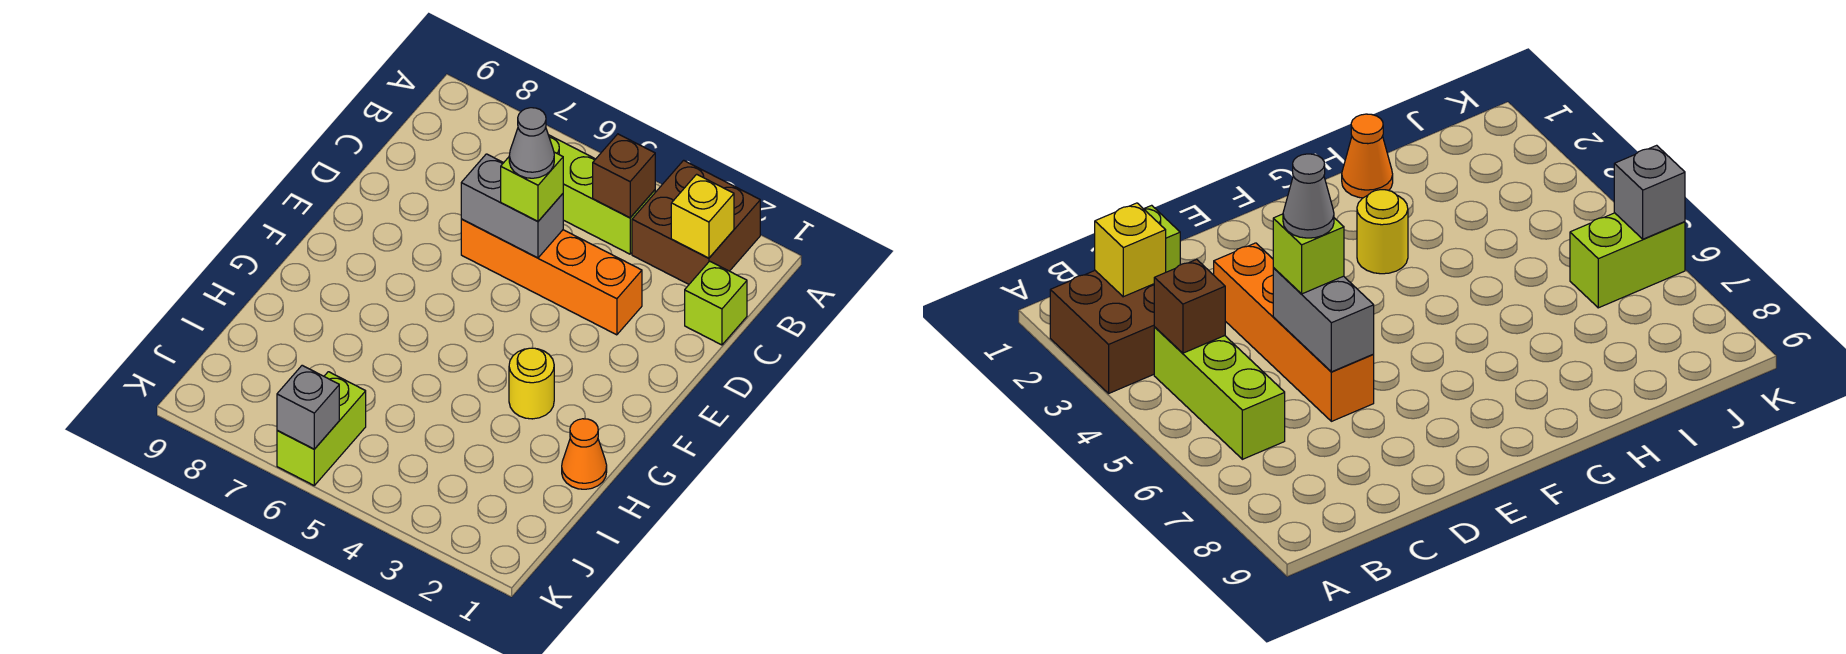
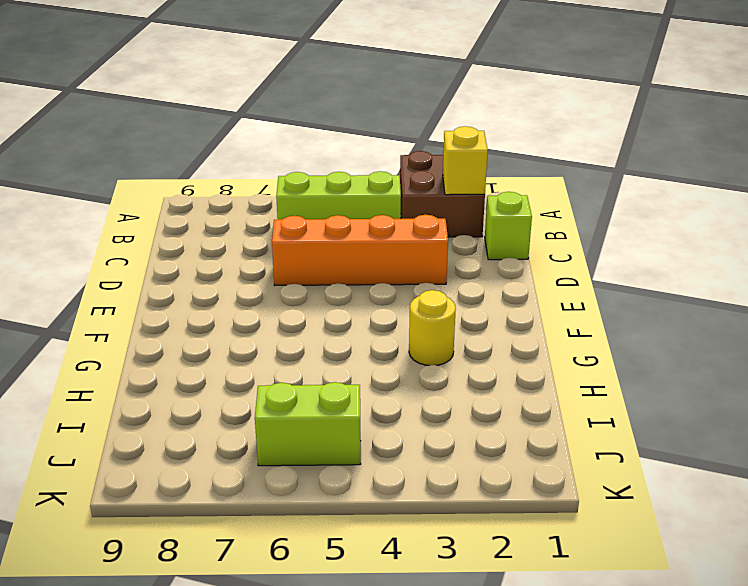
lime 1x2 brick [255,382,361,466] -> lime 1x2 brick turned to [277,372,366,485]
none -> orange 1x1 cone [562,419,607,489]
none -> brown 1x1 brick [593,134,655,218]
none -> grey 1x2 brick [461,154,563,258]

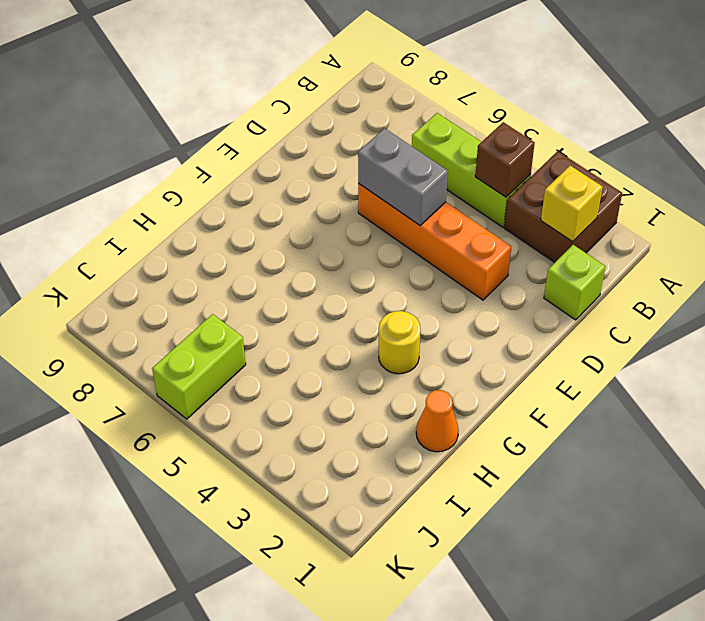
none -> grey 1x1 brick [277,365,339,449]
none -> lime 1x1 brick [501,152,563,221]
none -> grey 1x1 cone [509,108,554,178]

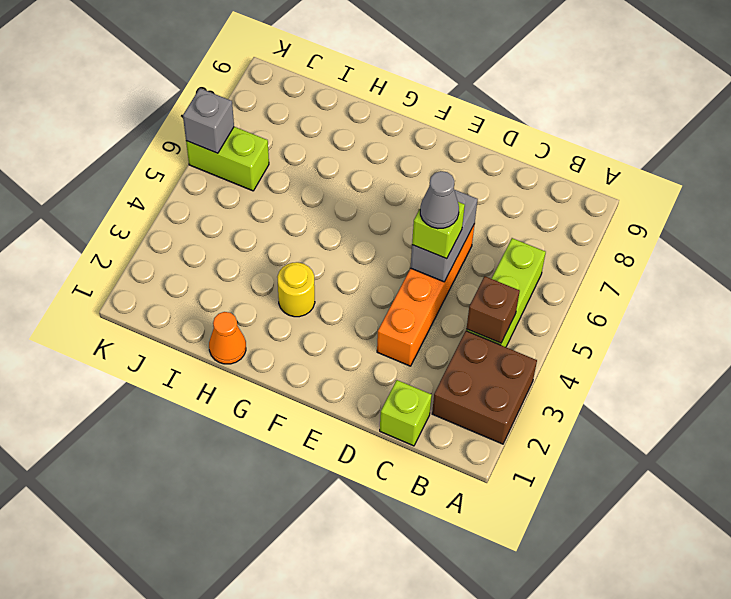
none -> yellow 1x1 brick [671,174,734,258]

